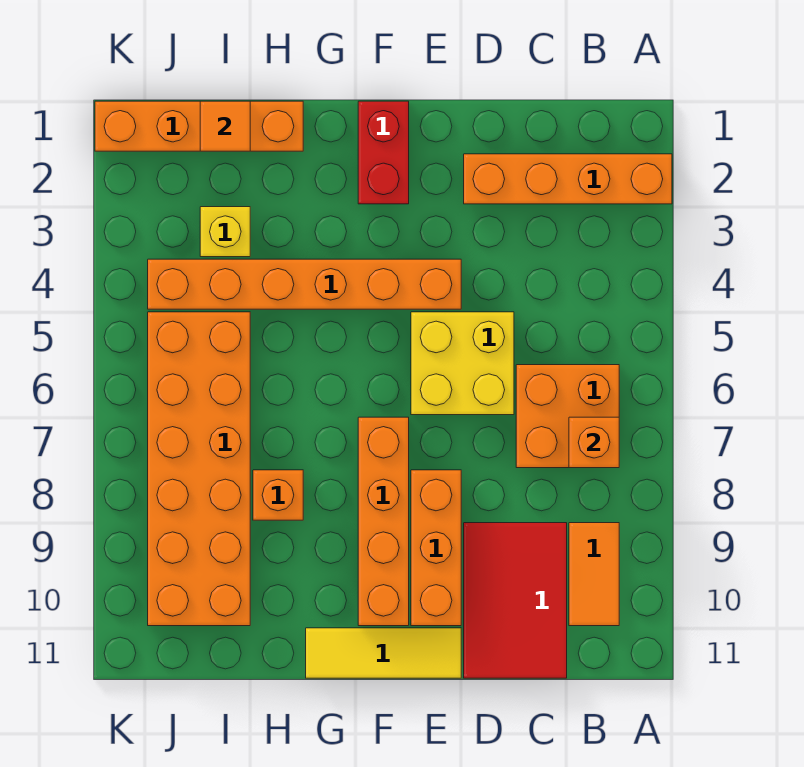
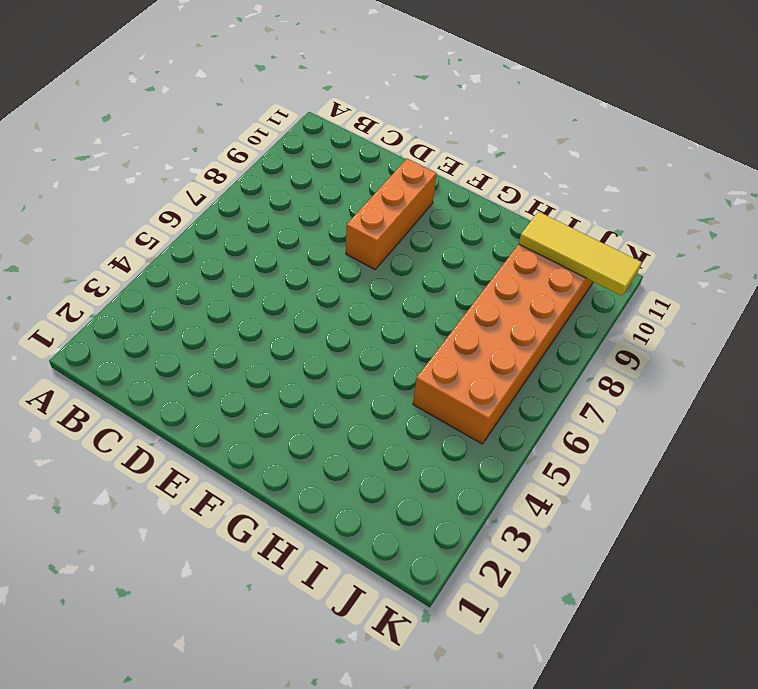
yellow 1x3 tile [519,212,642,296] -> yellow 1x3 tile moved to [306,628,461,678]
none -> orange 1x4 brick [464,154,672,204]
none -> orange 2x2 brick [516,365,619,468]
none -> orange 1x2 tile [569,523,619,626]

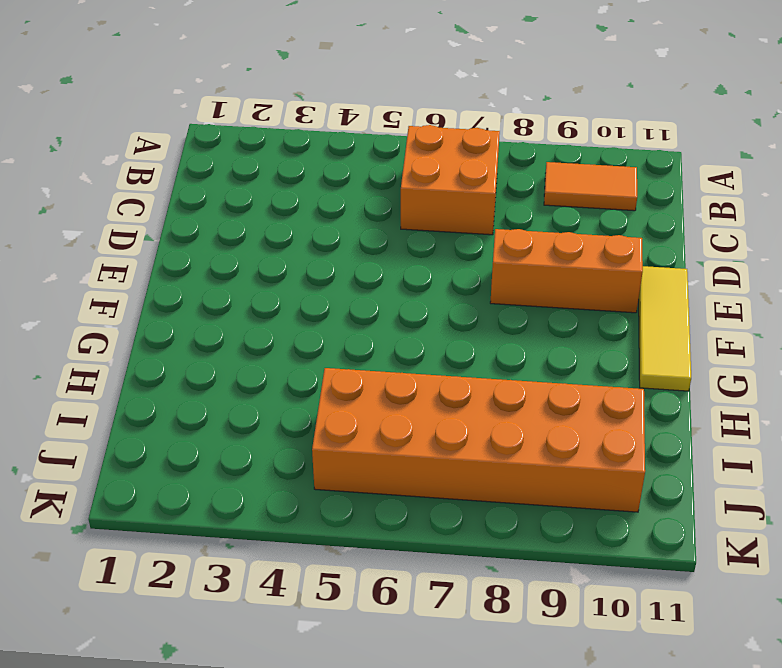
none -> orange 1x4 brick [464,154,672,204]
none -> red 2x3 tile [464,523,567,678]
none -> yellow 2x2 brick [411,312,514,415]

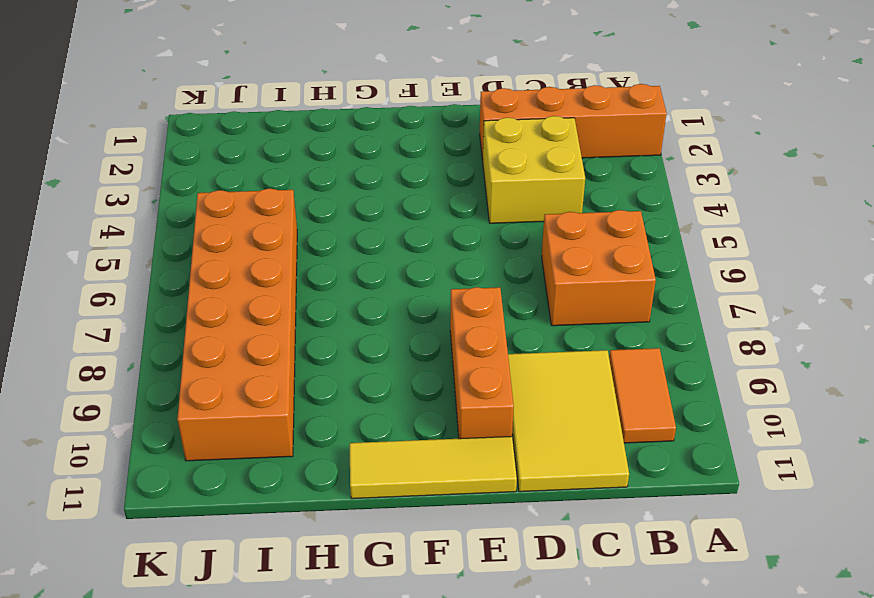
yellow 2x2 brick [483,116,585,223] -> yellow 2x2 brick moved to [411,312,514,415]
yellow 2x3 tile [508,350,629,492] -> red 2x3 tile [464,523,567,678]
none -> orange 1x6 brick [148,259,461,309]
none -> red 1x2 brick [358,101,409,204]
none -> orange 1x4 brick [358,417,409,626]

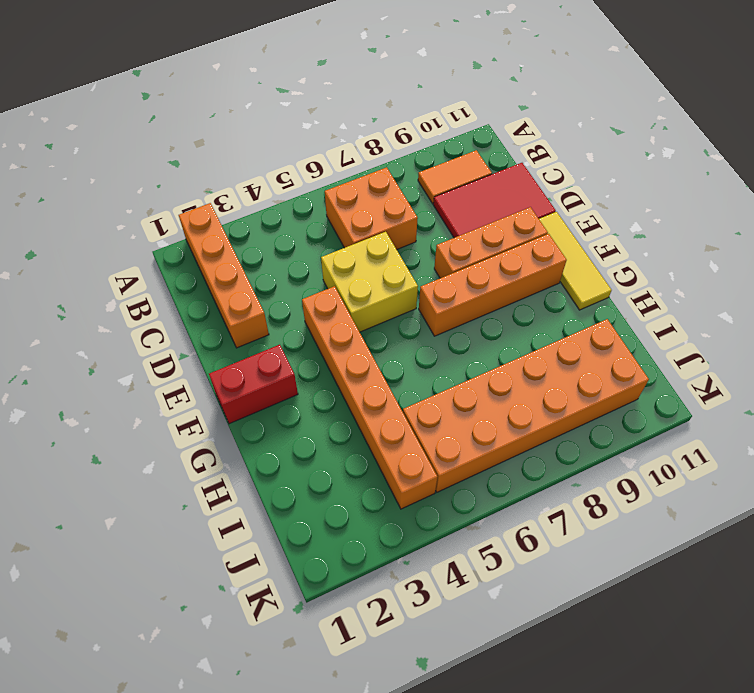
none -> orange 1x4 brick [95,101,303,151]
none -> orange 1x1 brick [253,470,303,520]
none -> yellow 1x1 brick [200,207,250,257]

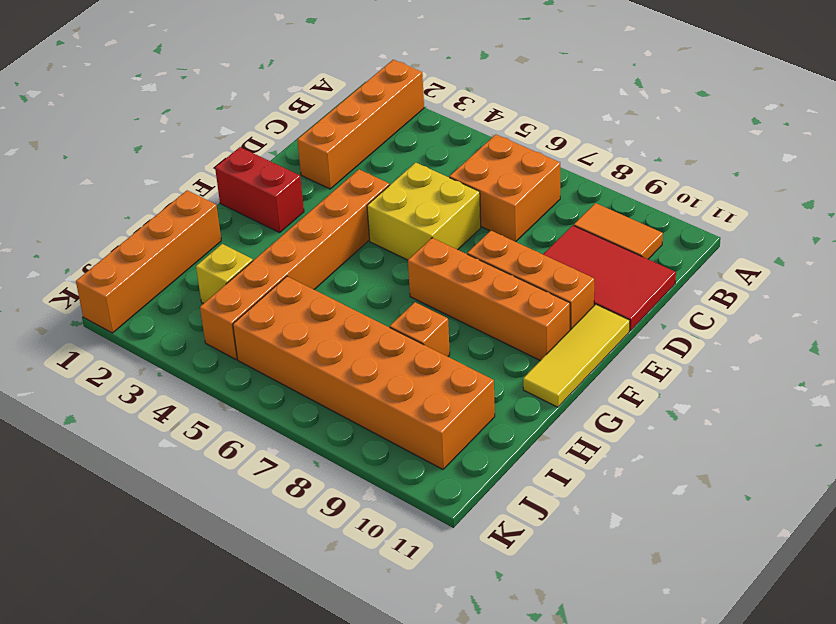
none -> orange 1x1 brick [569,417,619,468]
none -> orange 1x1 tile [200,101,250,151]

